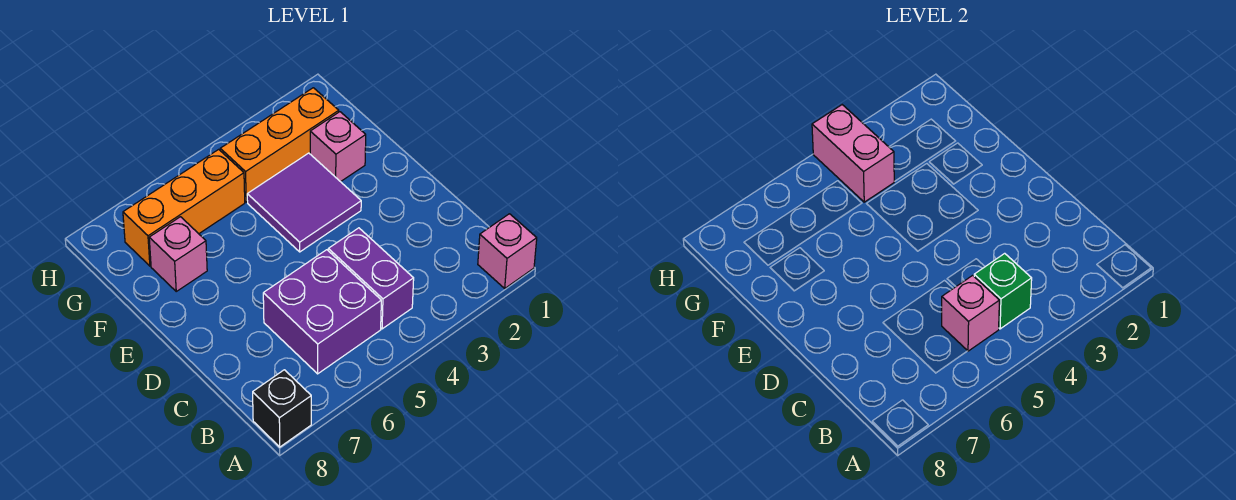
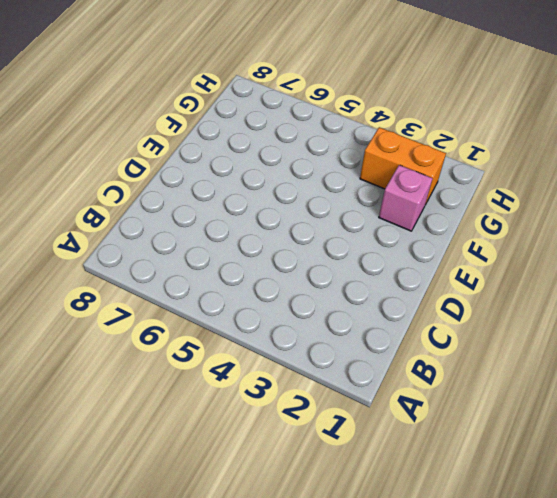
orange 1x2 brick [360,127,446,205] -> orange 1x3 brick [220,88,339,202]
none -> pink 1x1 brick [478,214,537,288]
none -> black 1x1 brick [253,370,311,447]
none -> purple 1x2 brick [328,228,414,329]

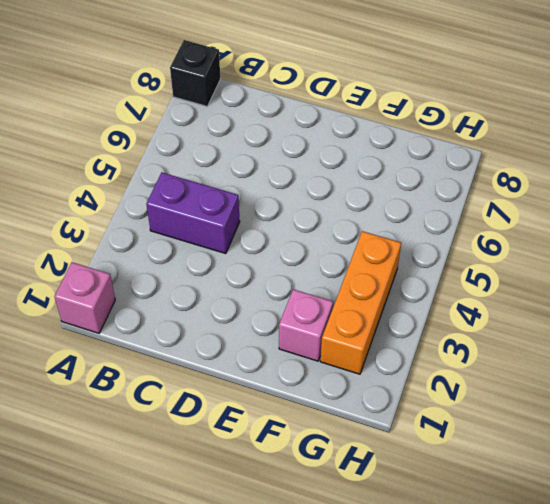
none -> purple 2x2 brick [263,250,381,374]
none -> purple 2x2 tile [247,153,361,252]
none -> pink 1x1 brick [149,217,207,291]

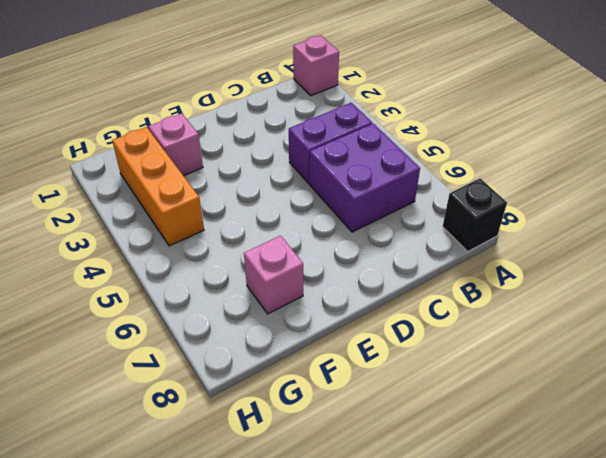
none -> purple 2x2 tile [247,153,361,252]
none -> orange 1x3 brick [123,149,245,266]
none -> green 1x1 brick [974,253,1032,329]

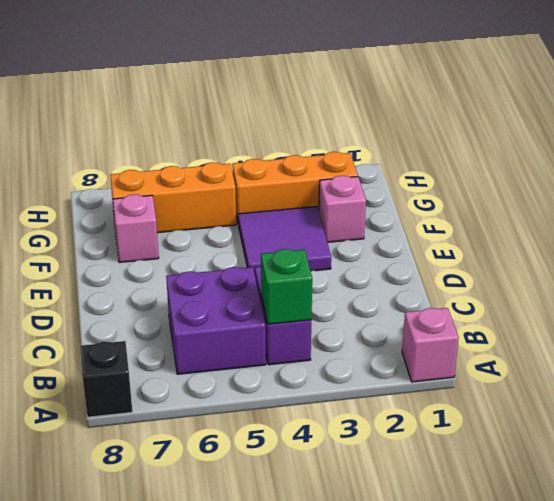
none -> pink 1x1 brick [942,275,999,351]
none -> pink 1x2 brick [812,105,894,202]

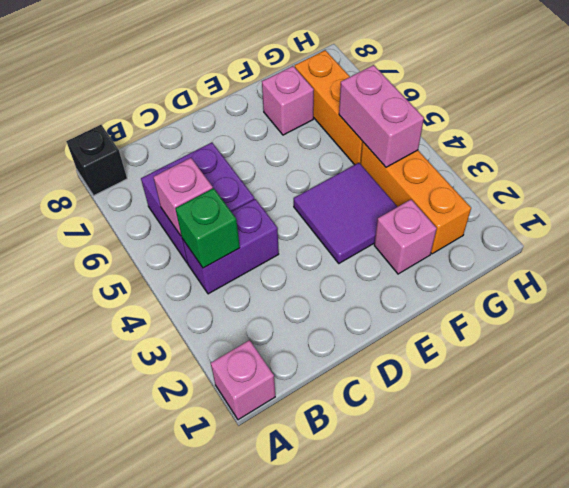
pink 1x2 brick [339,65,424,167] -> pink 1x2 brick turned to [812,105,894,202]

